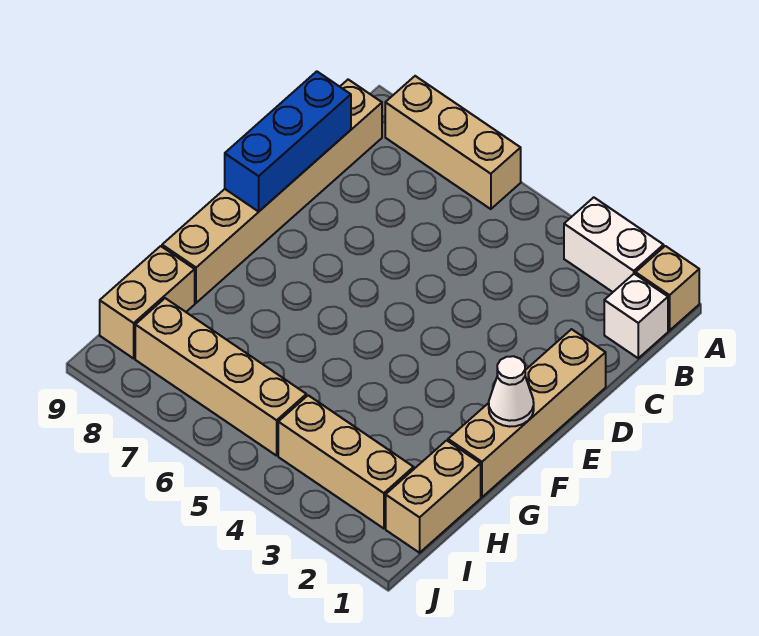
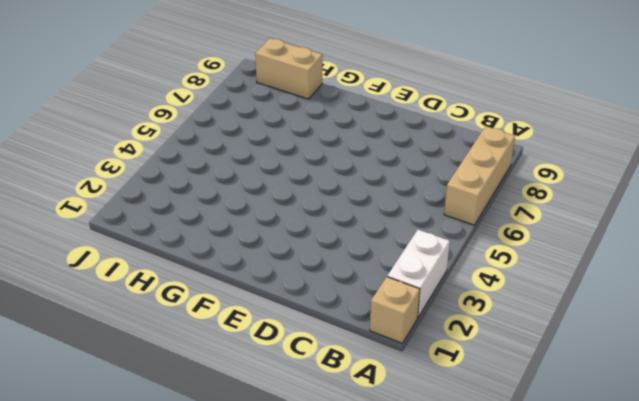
none -> white 1x1 brick [604,274,668,358]
none -> tan 1x6 brick [162,80,382,303]
none -> tan 1x4 brick [448,329,606,497]

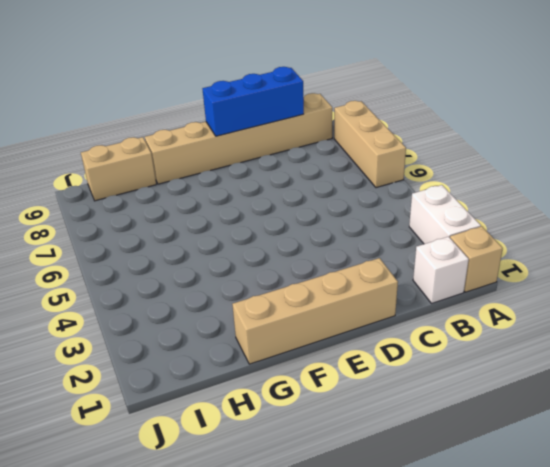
none -> tan 1x2 brick [386,440,481,553]
none -> tan 1x3 brick [278,395,414,529]
none -> tan 1x4 brick [135,298,306,456]

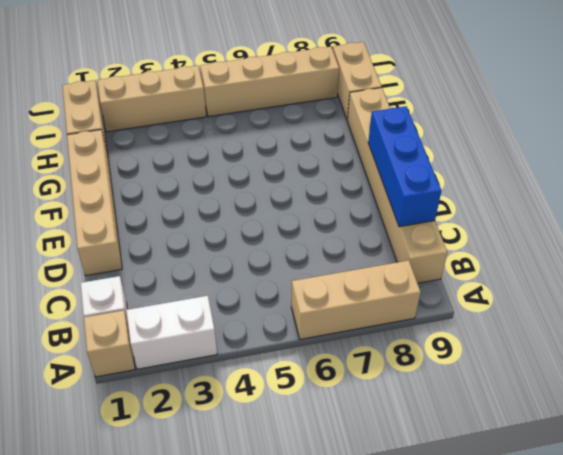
none -> white 1x1 cone [489,356,534,427]

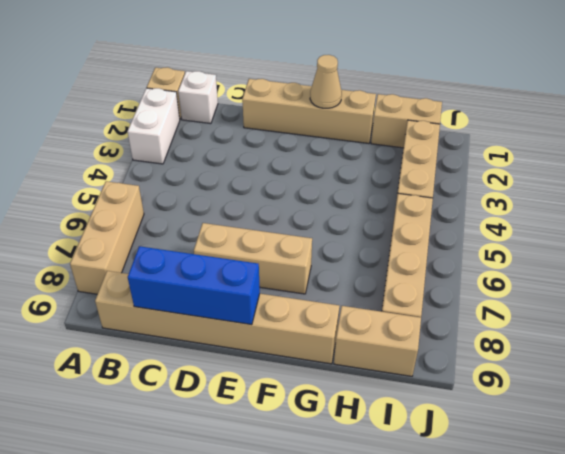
tan 1x3 brick [194,223,312,294] -> none
tan 1x1 cone [310,55,342,108] -> white 1x1 cone [489,356,534,427]

